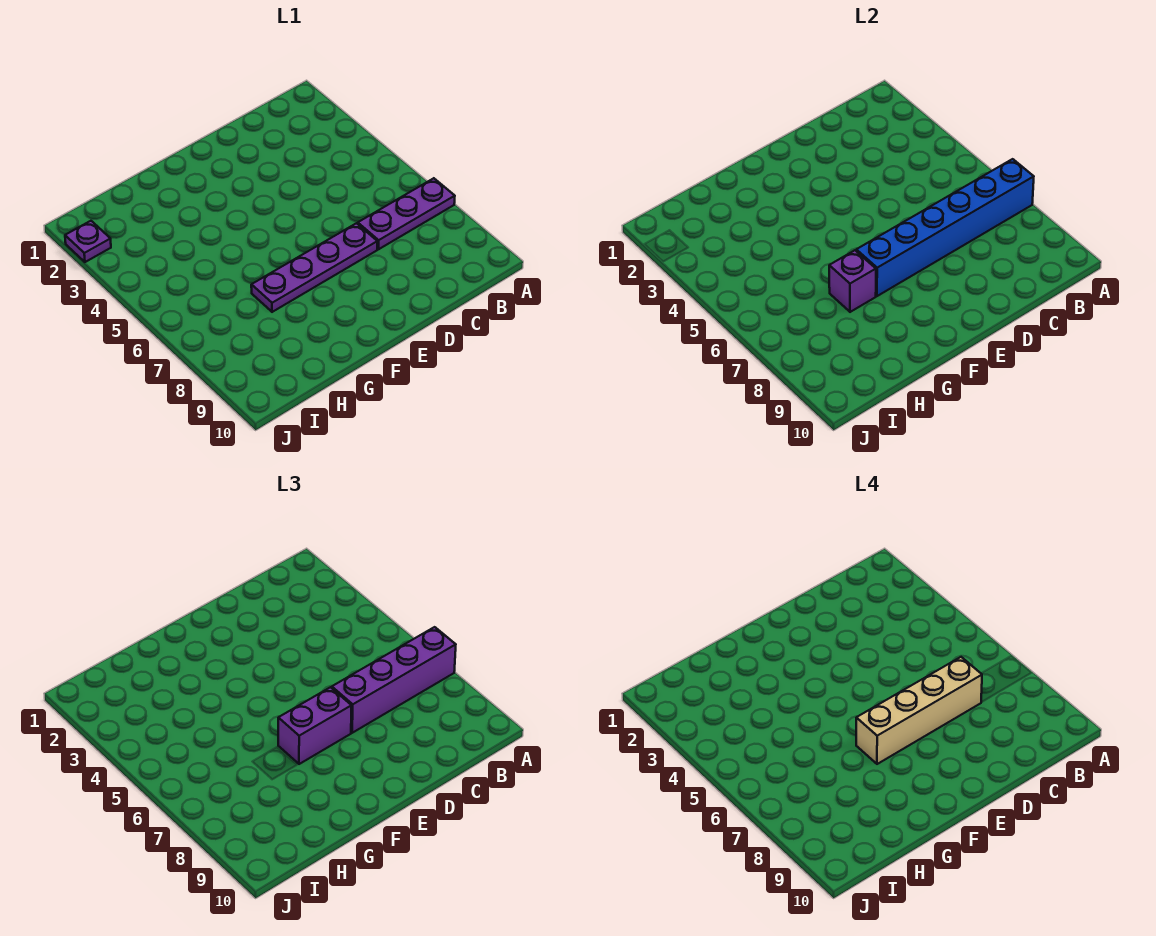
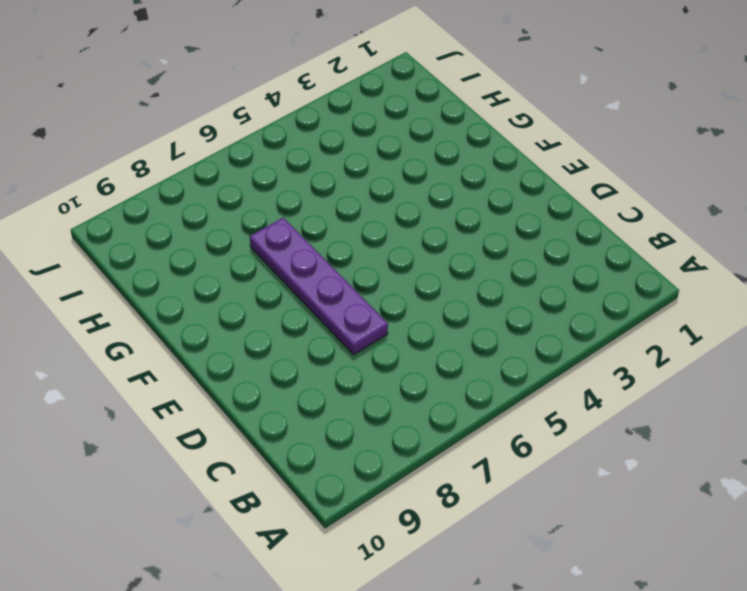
none -> purple 1x3 plate [358,178,455,249]
none -> purple 1x1 plate [65,221,111,262]

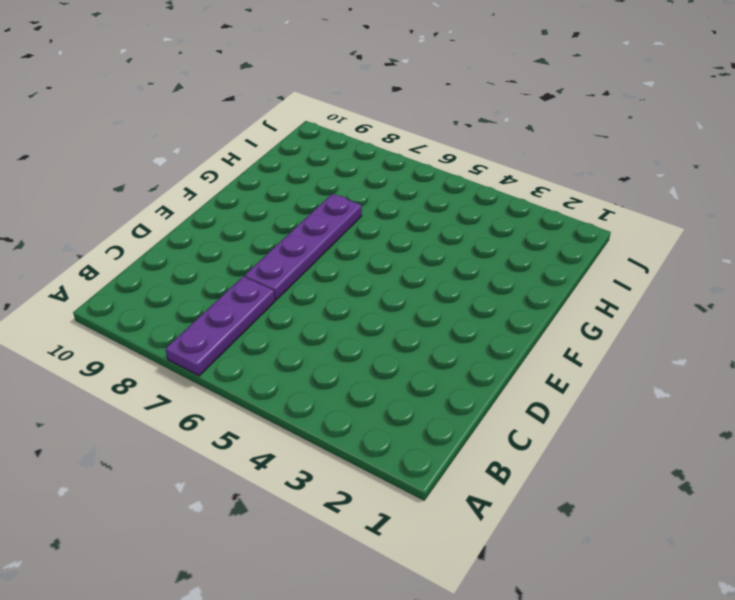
none -> purple 1x1 plate [65,221,111,262]
none -> blue 1x6 brick [856,159,1034,296]

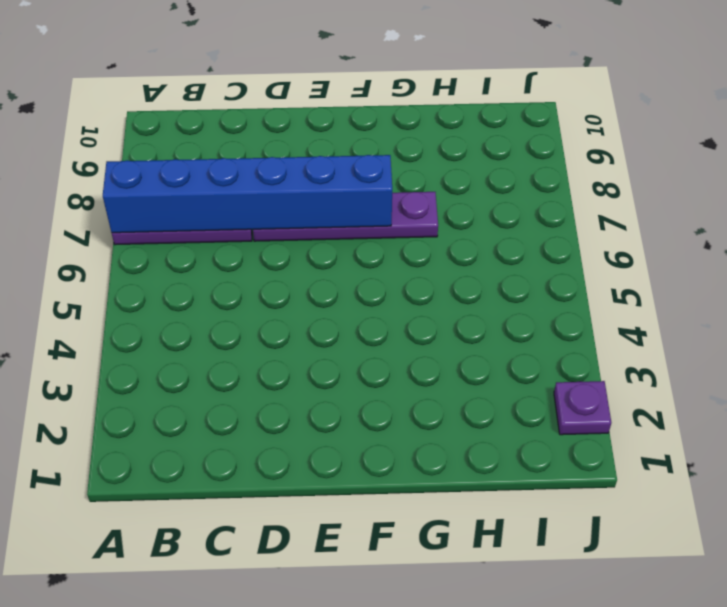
none -> purple 1x1 brick [829,250,876,312]
none -> purple 1x4 brick [332,627,456,733]

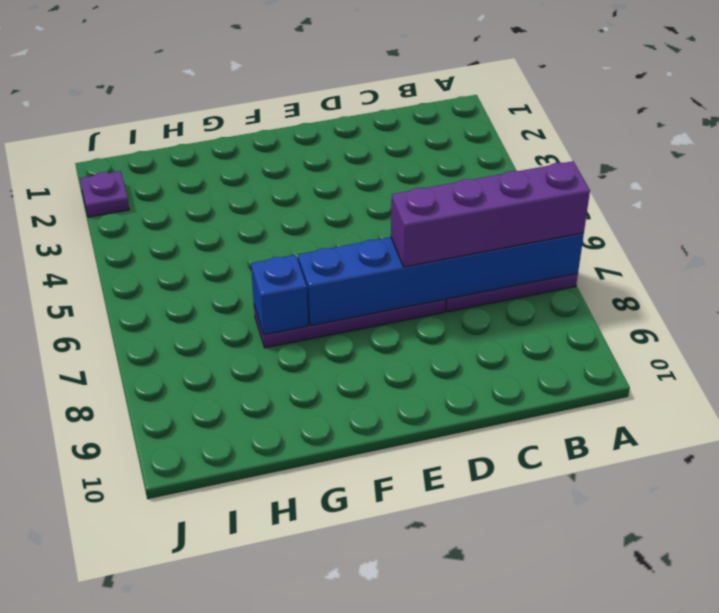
blue 1x1 brick [251,255,308,335] -> purple 1x1 brick [829,250,876,312]
none -> purple 1x2 brick [278,687,352,764]
none -> tan 1x4 brick [856,657,982,764]

